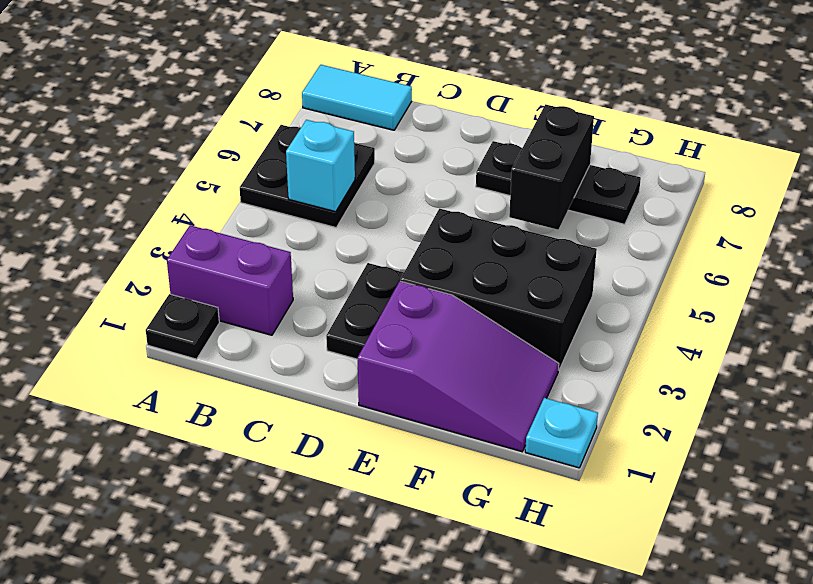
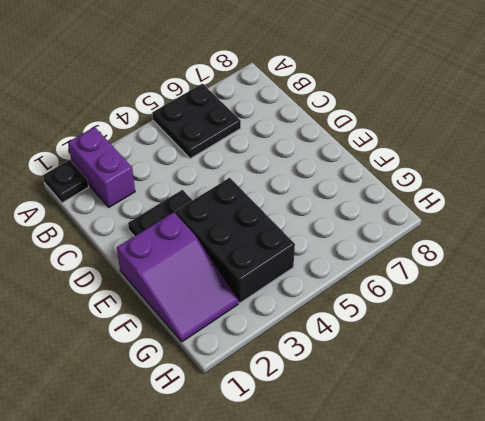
none -> cyan 1x2 tile [302,65,412,130]
none -> black 1x3 plate [476,141,641,224]

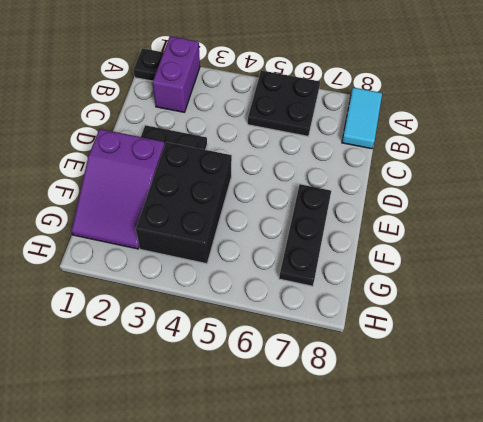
none -> cyan 1x1 plate [525,398,598,468]
none -> cyan 1x1 brick [286,120,355,212]

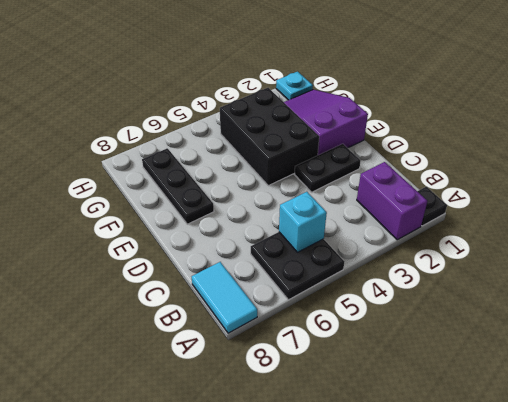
none -> black 1x2 brick [509,104,594,230]

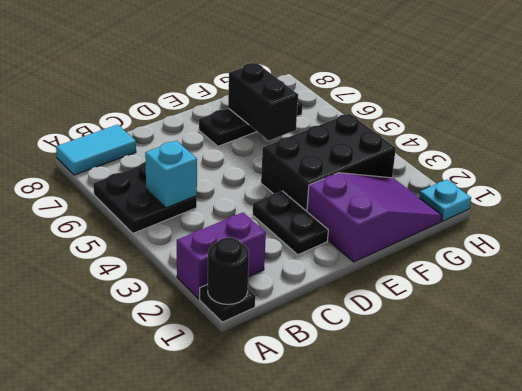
black 1x1 round brick [208,238,249,304] -> none

